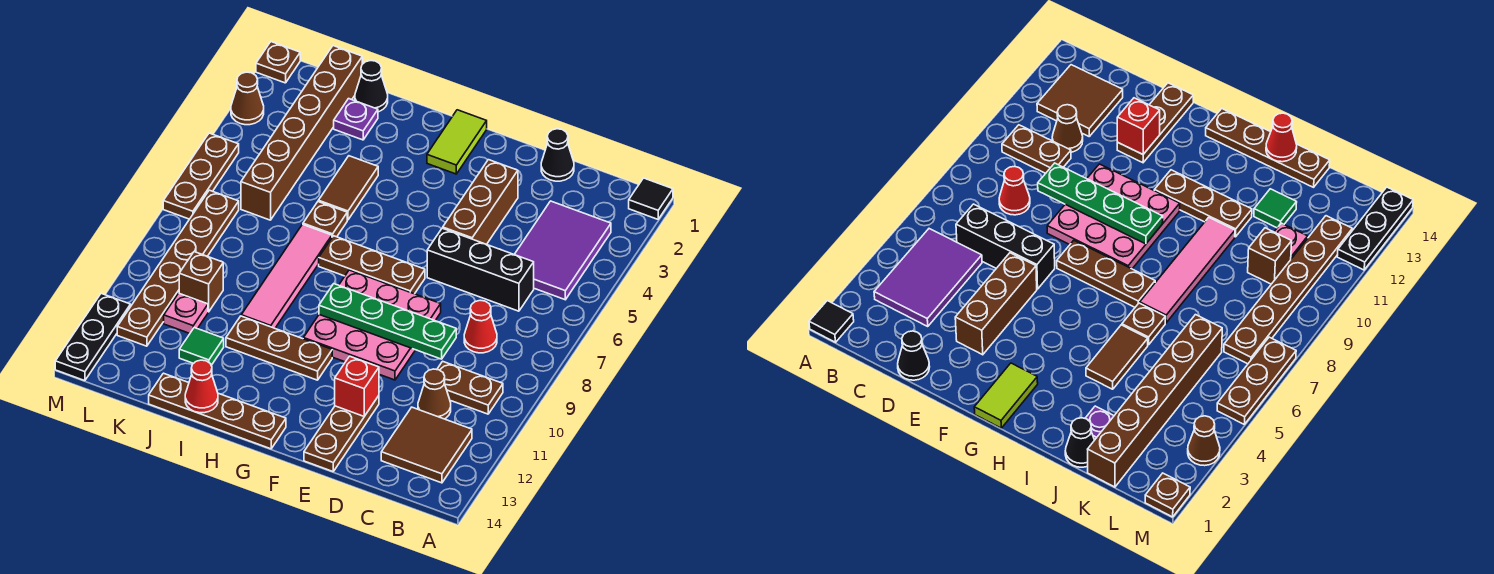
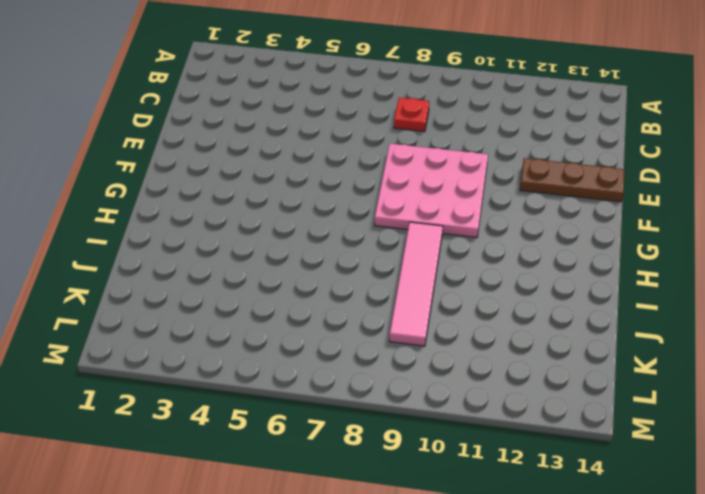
red 1x1 plate [394,98,429,132] -> red 1x1 cone [464,300,497,353]
pink 1x4 tile [390,222,443,346] -> pink 1x4 tile turned to [241,224,332,328]
none -> black 1x1 tile [629,178,673,219]
none -> purple 2x3 tile [514,201,611,300]
none -> brown 1x2 plate [437,361,503,414]
none -> brown 2x2 tile [381,407,472,483]

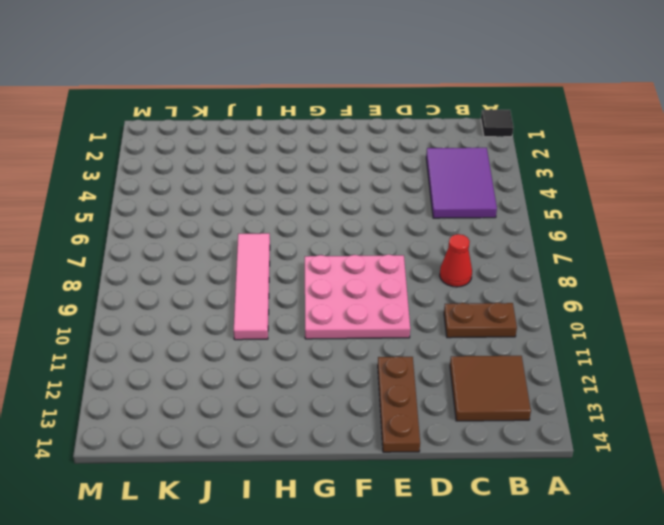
none -> black 1x3 brick [427,228,534,311]
none -> brown 1x1 cone [418,369,451,419]
none -> black 1x1 cone [541,129,574,181]
none -> brown 1x3 brick [443,160,518,244]

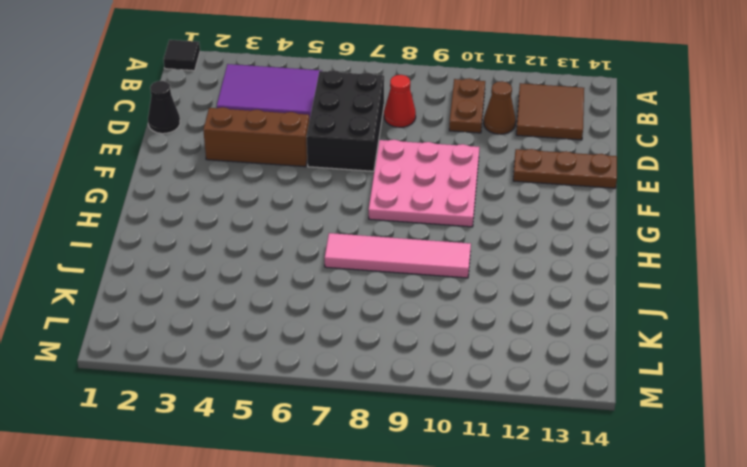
black 2x3 brick [307,70,384,171] -> black 1x3 brick [427,228,534,311]
none -> brown 1x3 plate [319,236,425,294]
none -> lime 1x2 tile [427,110,487,174]
none -> brown 1x3 plate [226,316,332,380]
none -> brown 1x4 plate [149,373,286,449]

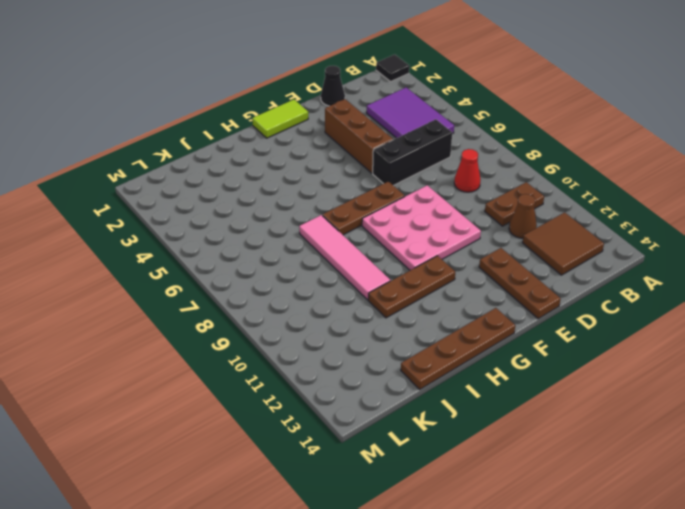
lime 1x2 tile [252,99,308,138] -> lime 1x2 tile turned to [427,110,487,174]
none -> brown 1x2 tile [318,156,378,220]
none -> brown 1x1 plate [303,202,347,237]
none -> black 1x1 cone [355,61,388,112]
none -> purple 1x1 plate [334,99,378,140]

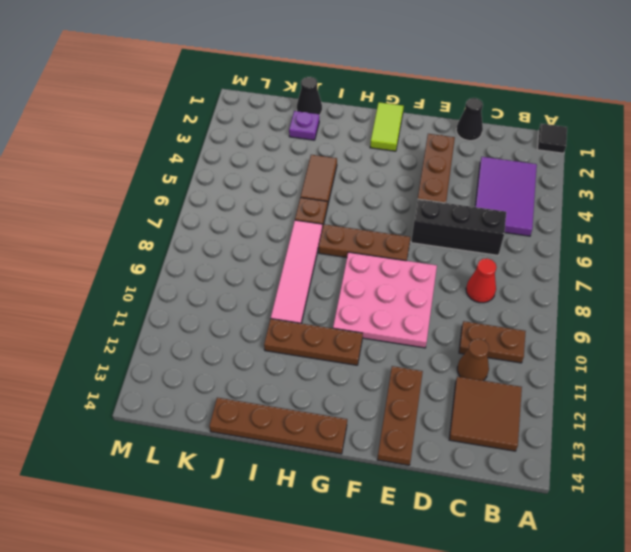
none -> green 1x1 tile [179,328,224,365]
none -> brown 1x6 brick [241,46,362,220]
none -> brown 1x1 brick [179,252,223,312]
none -> pink 1x1 plate [164,293,208,333]

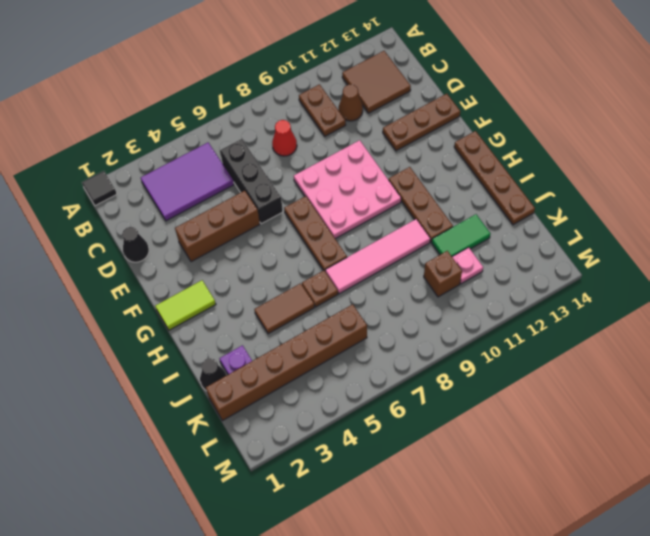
green 1x2 tile [432,214,490,257] -> green 1x1 tile [179,328,224,365]
none -> brown 1x6 plate [117,190,239,346]
none -> brown 1x1 plate [256,42,300,83]
none -> brown 1x1 cone [231,72,264,125]
none -> brown 1x3 plate [163,133,239,219]

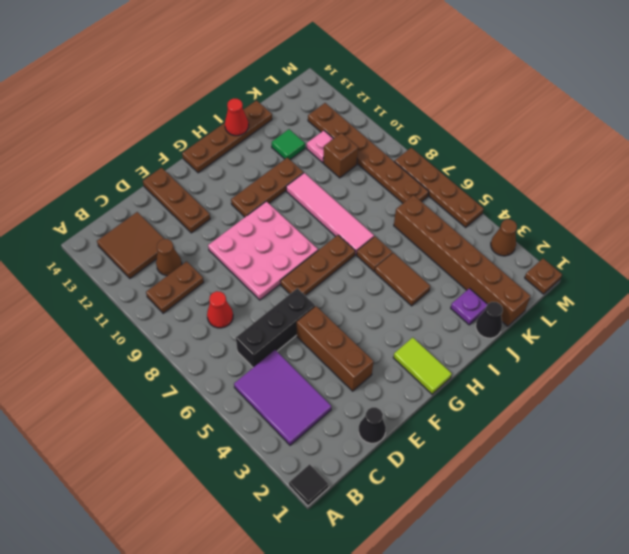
brown 1x4 plate [394,148,484,227] -> brown 1x3 plate [163,133,239,219]
none -> black 1x3 plate [55,293,130,381]
none -> green 1x4 plate [319,284,456,359]
none -> red 1x1 brick [335,356,379,416]

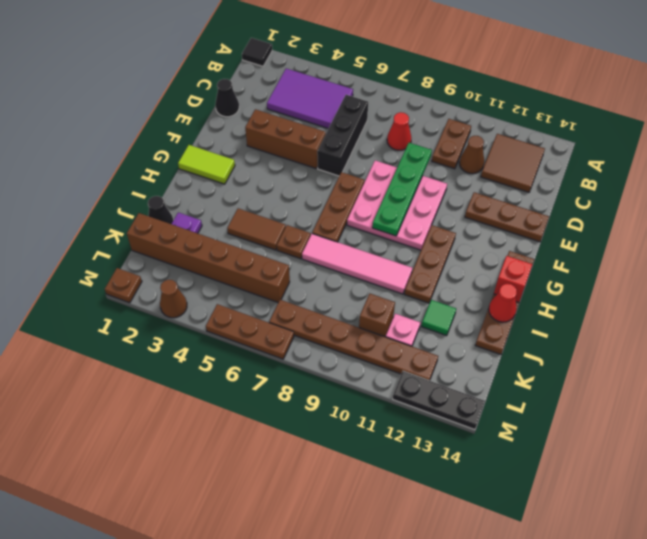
red 1x1 brick [494,256,532,302] -> red 1x1 brick moved to [335,356,379,416]

